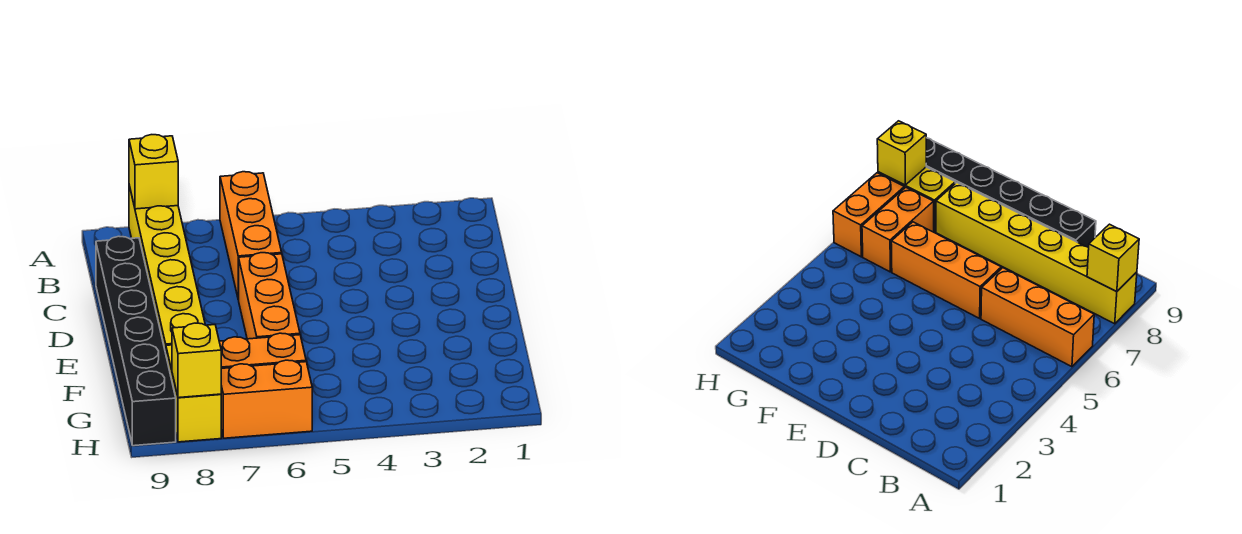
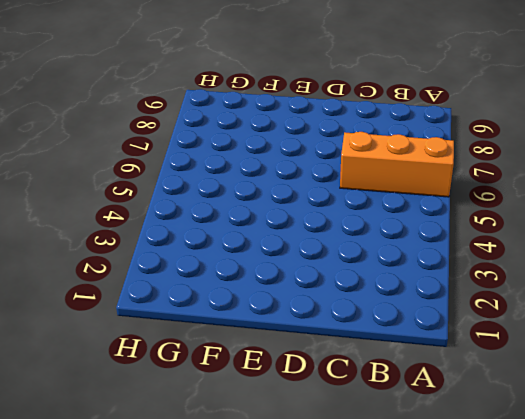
none -> yellow 1x6 brick [129,185,205,353]
none -> black 1x6 brick [96,236,176,446]

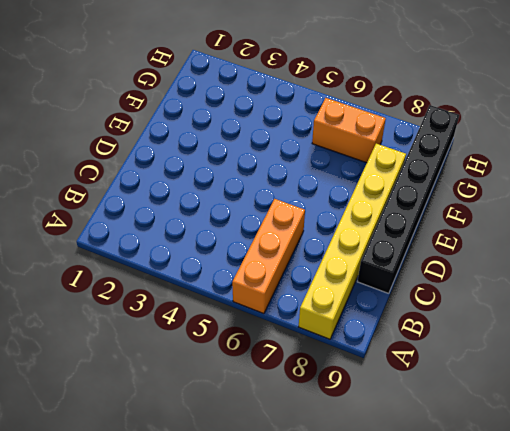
none -> orange 1x3 brick [239,253,300,339]
none -> yellow 1x2 brick [166,345,221,442]

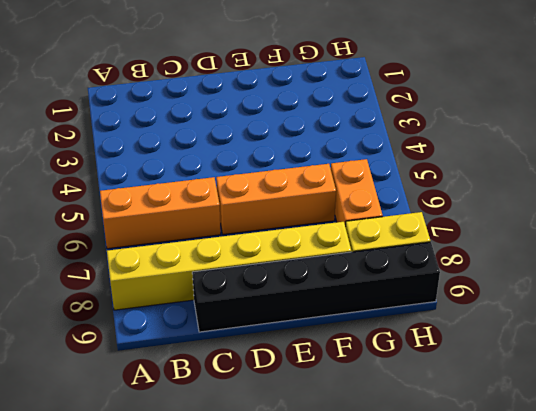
none -> orange 1x2 brick [221,360,312,438]
none -> yellow 1x1 brick [129,135,178,209]

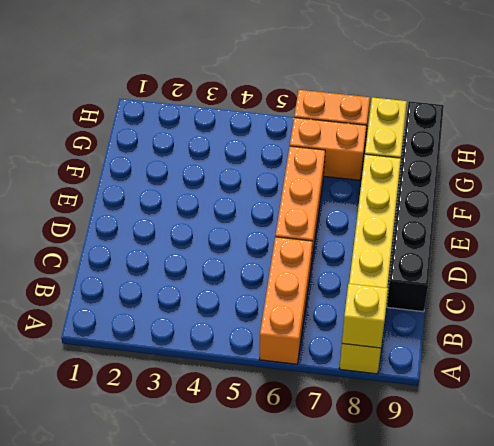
none -> yellow 1x1 brick [172,323,221,398]

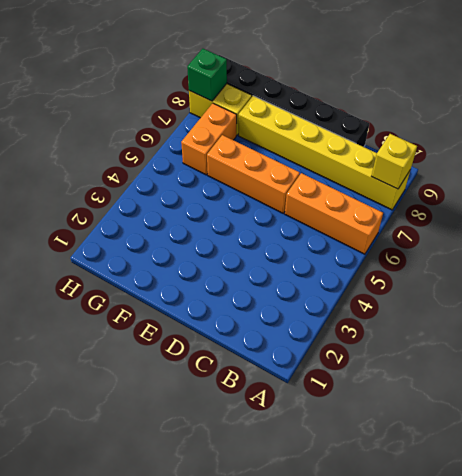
green 1x1 brick [187,49,227,101] -> yellow 1x1 brick [172,323,221,398]
none -> orange 1x2 brick [221,360,312,438]

